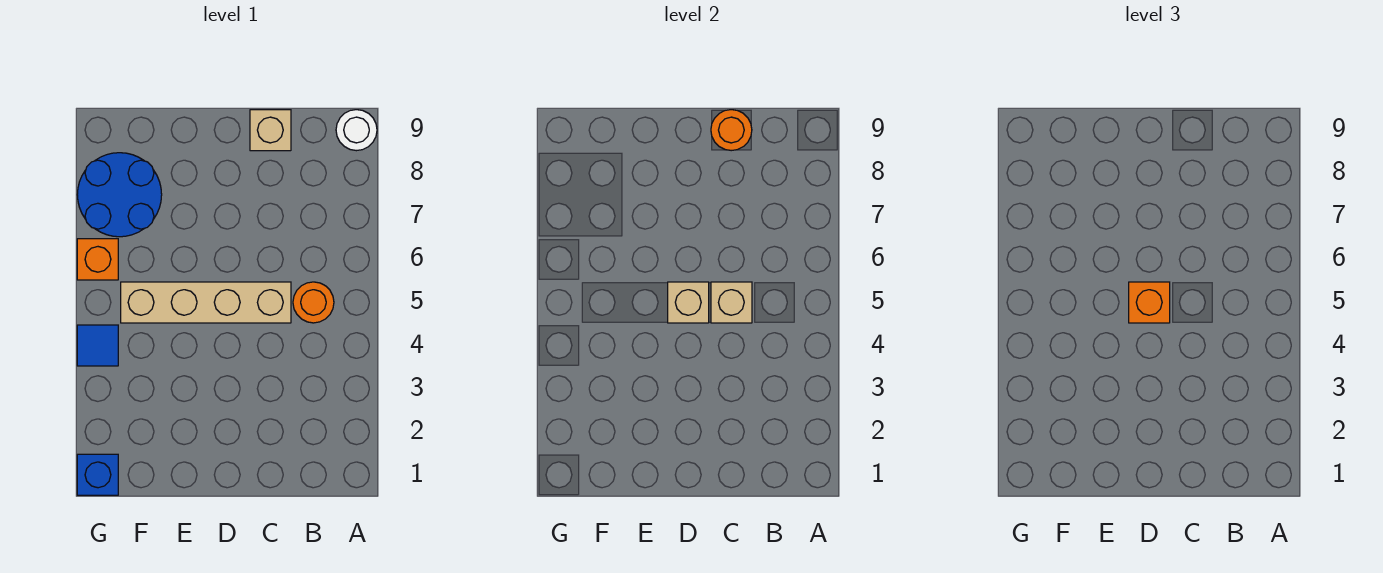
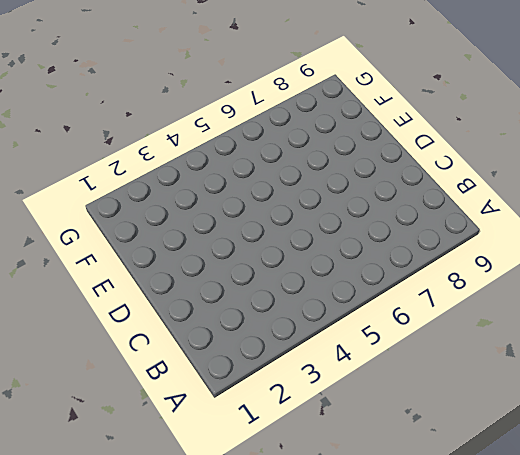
none -> white 1x1 round brick [336,110,377,151]
none -> orange 1x1 round brick [293,282,334,323]
none -> tan 1x4 brick [121,282,291,323]

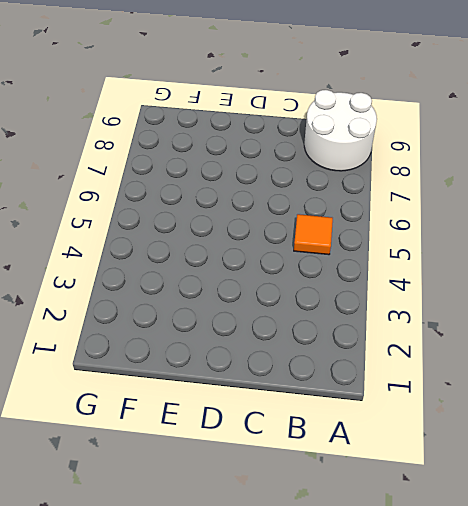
white 2x2 round brick [304,90,377,171] -> white 1x1 round brick [336,110,377,151]
orange 1x1 tile [294,214,333,255] -> orange 1x1 round brick [293,282,334,323]
none -> tan 1x4 brick [121,282,291,323]
none -> tan 1x1 brick [250,110,291,151]
none -> blue 2x2 round brick [77,153,162,237]

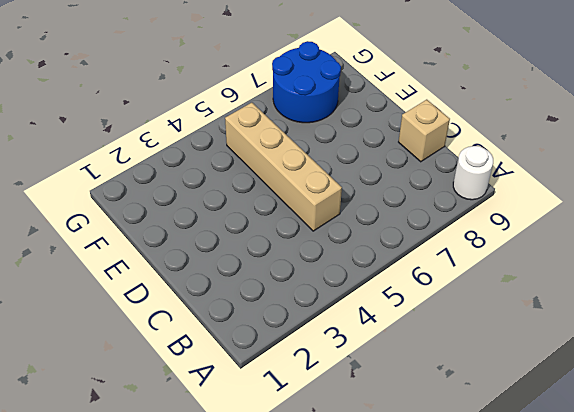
none -> orange 1x1 round brick [293,282,334,323]
none -> blue 1x1 brick [77,454,118,495]
none -> blue 1x1 tile [77,325,118,366]

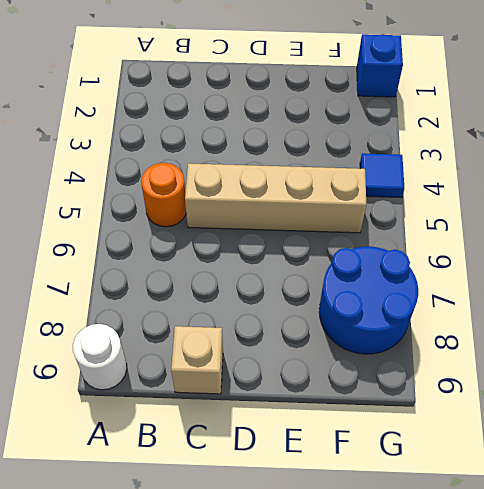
none -> orange 1x1 brick [77,239,118,280]
none -> tan 1x1 brick [711,282,752,323]
none -> orange 1x1 round brick [711,110,752,151]

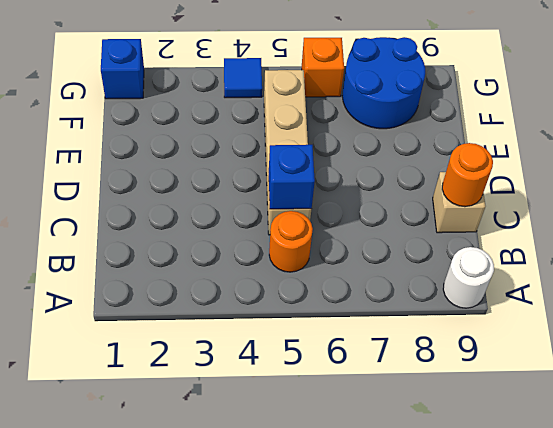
blue 1x1 brick [269,145,315,209] -> tan 1x1 brick [711,282,752,323]
none -> tan 1x1 brick [668,282,709,323]
none -> orange 1x1 brick [1129,282,1170,323]

